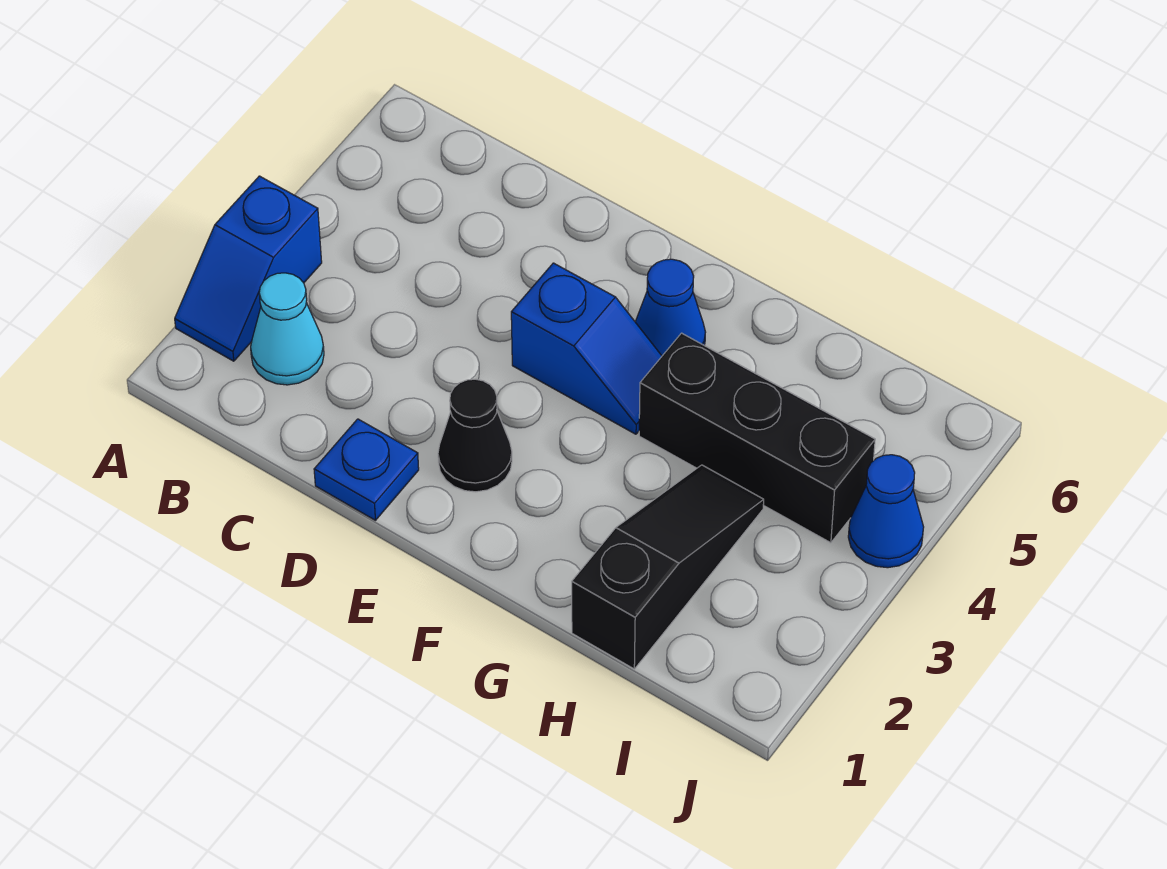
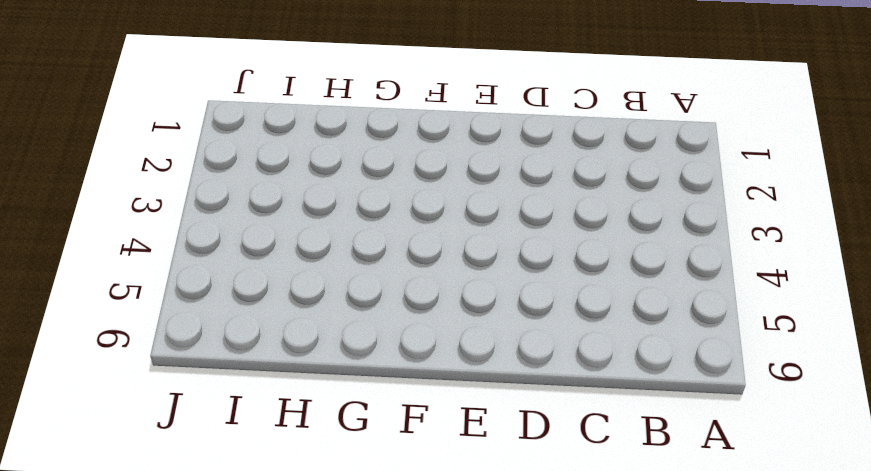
none -> blue 1x2 slope [175,176,322,361]
none -> cyan 1x1 cone [251,273,324,385]

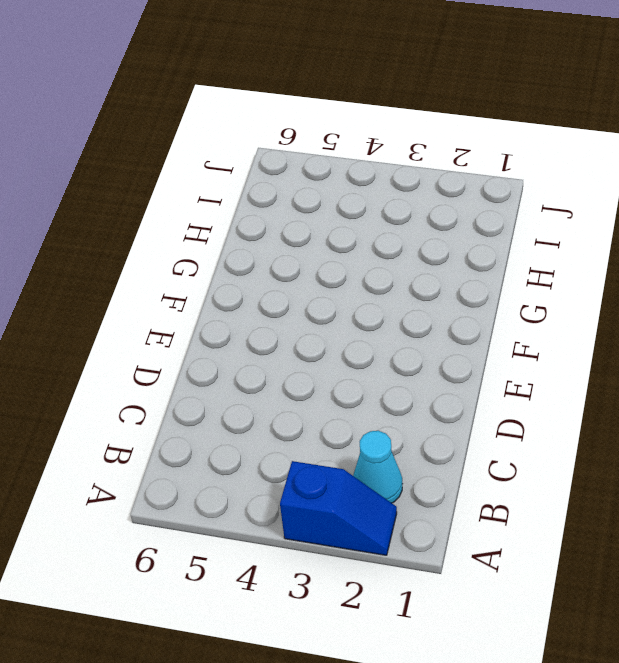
none -> blue 1x1 plate [314,419,419,520]
none -> black 1x1 cone [438,379,512,492]

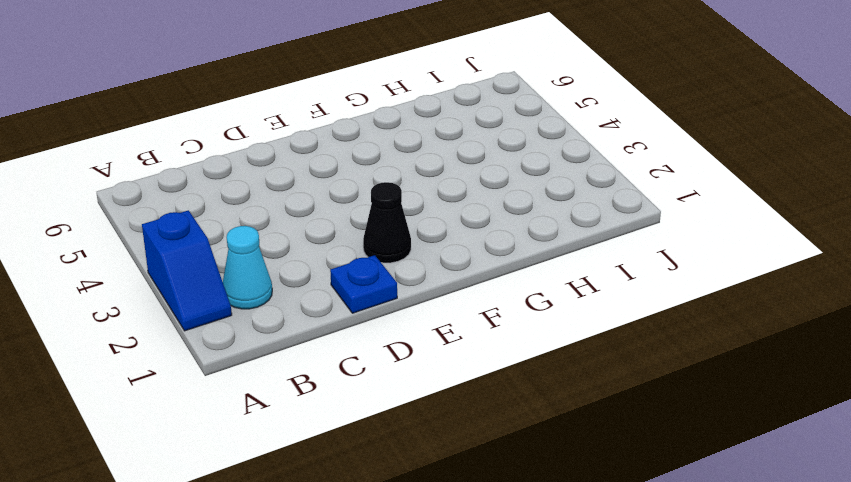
none -> blue 1x2 slope [511,263,662,434]
none -> blue 1x1 cone [635,259,705,356]

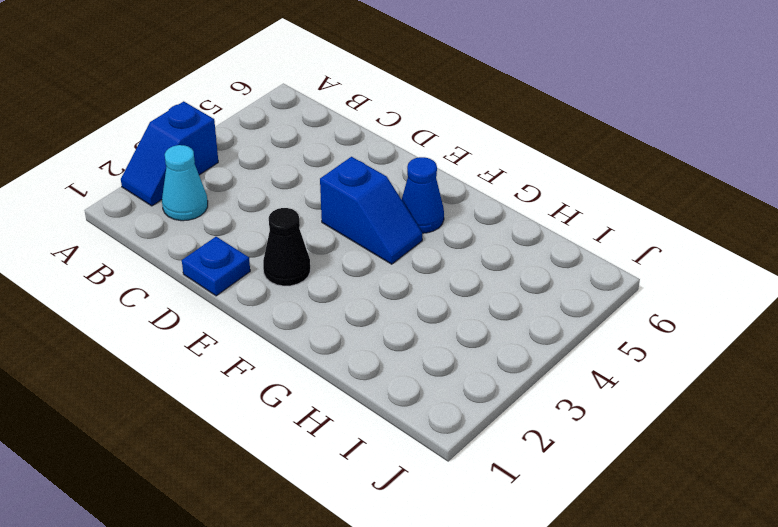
none -> black 1x3 brick [639,333,875,543]
none -> black 1x3 slope [572,465,764,669]

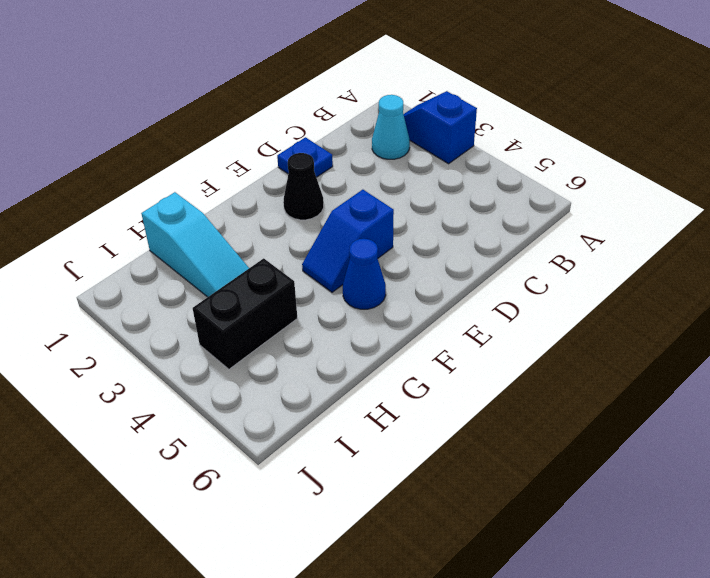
cyan 1x3 slope [141,192,249,297] -> black 1x3 slope [572,465,764,669]
black 1x2 brick [193,258,297,369] -> black 1x3 brick [639,333,875,543]
none -> blue 1x1 cone [848,455,924,568]

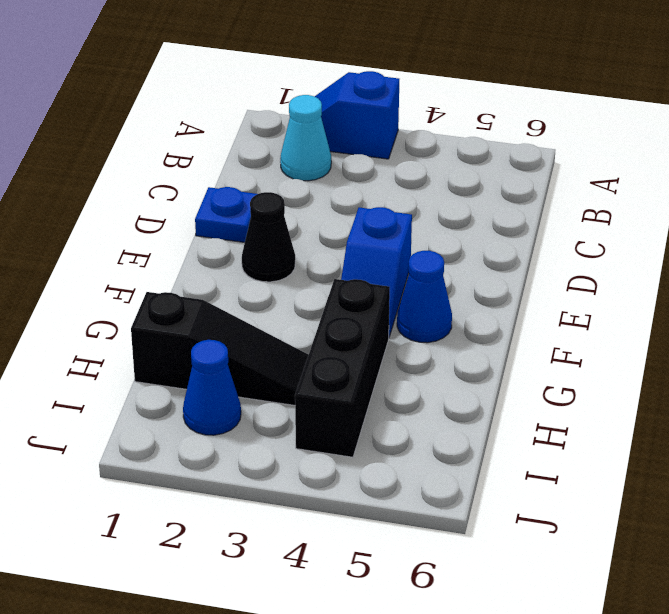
blue 1x1 cone [183,340,241,435] -> blue 1x1 cone moved to [848,455,924,568]

